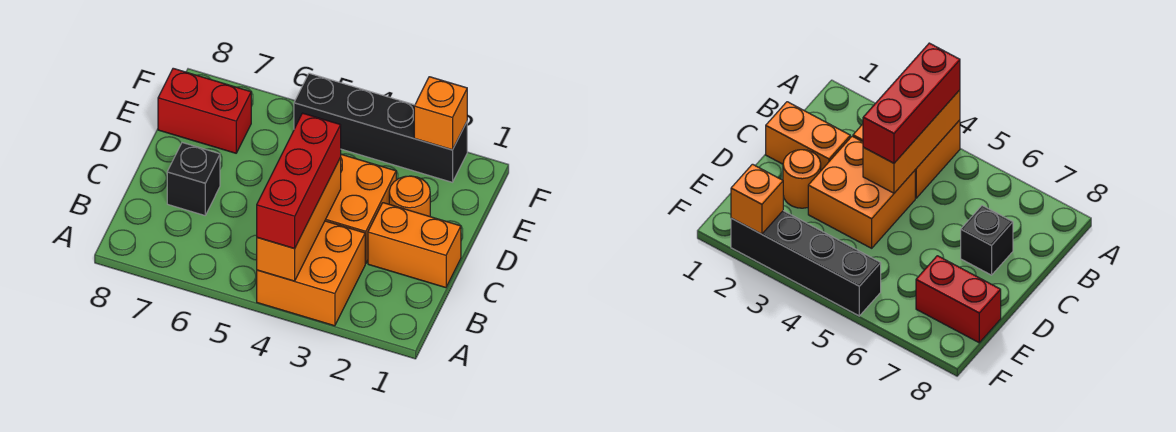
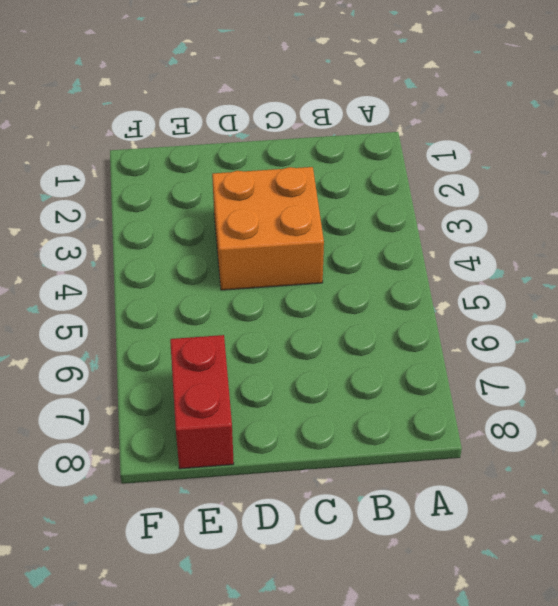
none -> orange 2x2 brick [257,221,365,326]
none -> orange 1x2 brick [368,203,461,288]

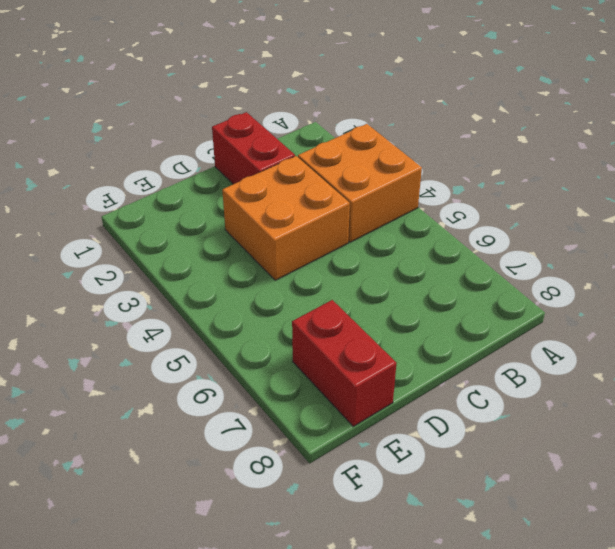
red 1x2 brick [212,112,295,184] -> orange 1x2 brick [368,203,461,288]
none -> black 1x1 brick [167,143,220,215]
none -> orange 1x1 round brick [389,176,430,216]

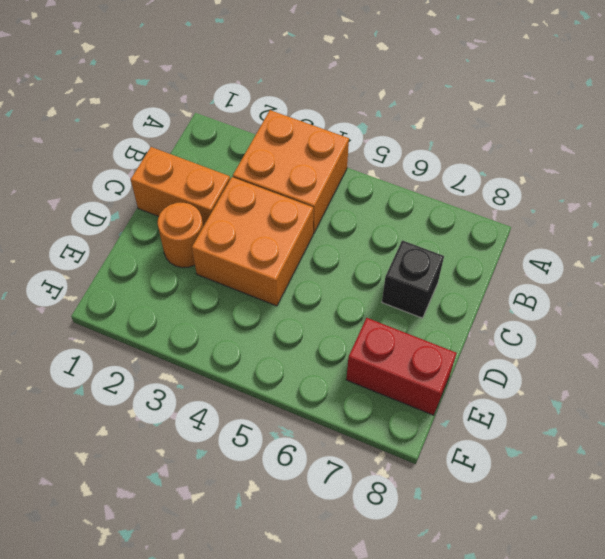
none -> black 1x4 brick [294,73,467,182]
none -> orange 1x3 brick [257,158,341,281]

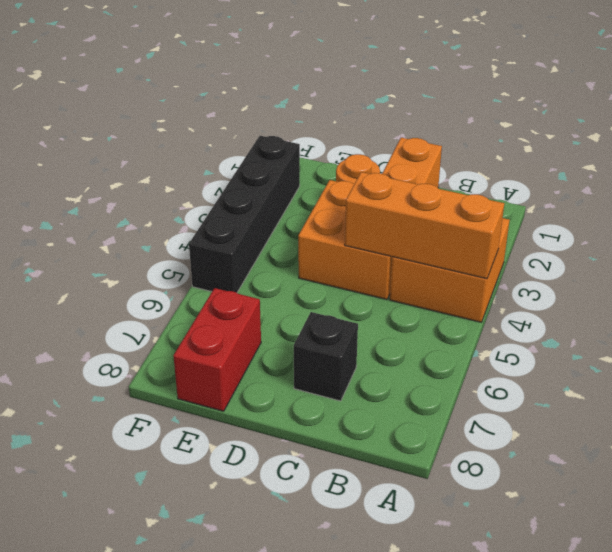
none -> orange 1x1 brick [414,77,467,150]
none -> red 1x3 brick [257,113,341,249]

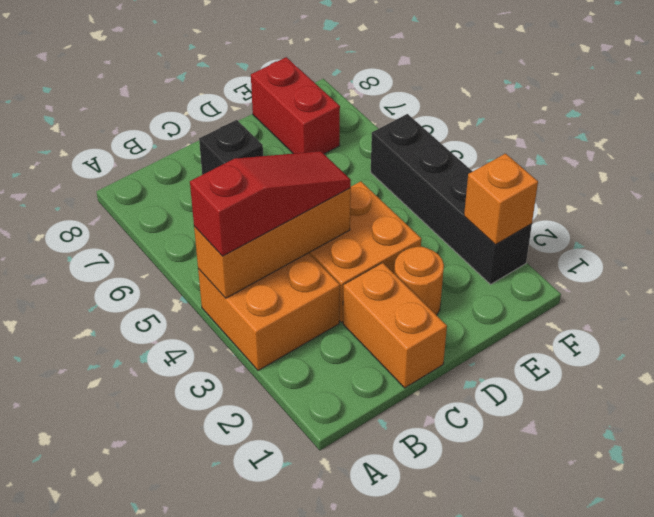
red 1x3 slope [190,151,351,256] -> red 1x3 brick [257,113,341,249]

